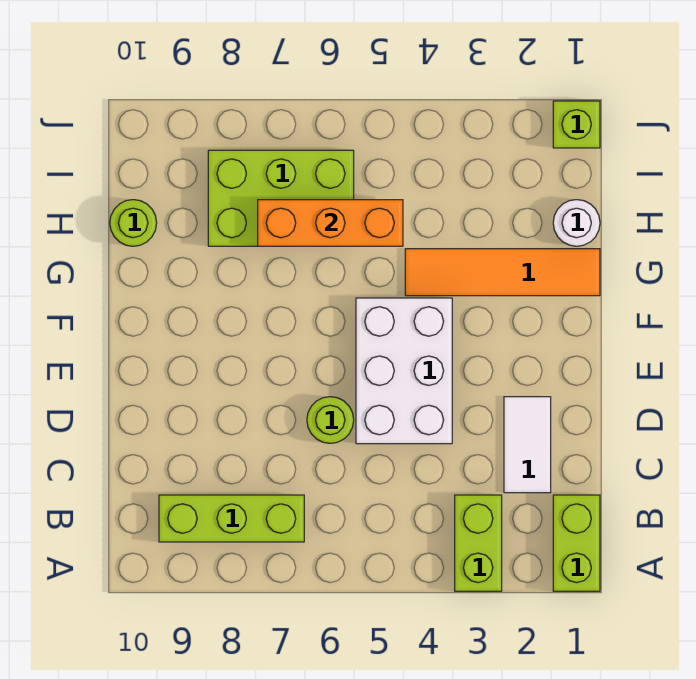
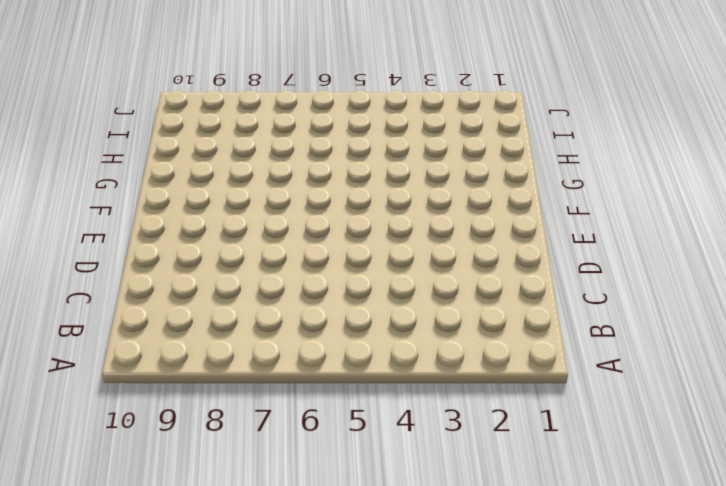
none -> lime 1x2 brick [553,495,600,591]
none -> lime 1x2 brick [455,495,502,591]
none -> lime 1x3 brick [159,495,304,542]

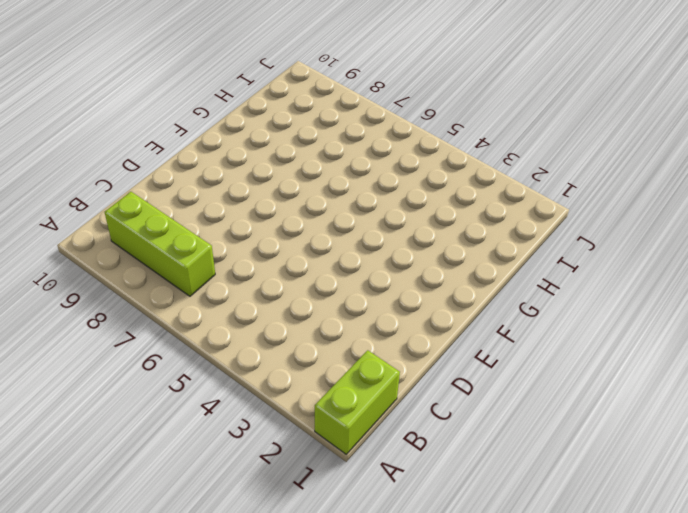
none -> lime 1x2 brick [455,495,502,591]
none -> white 1x2 tile [504,397,551,493]
none -> white 2x3 brick [356,298,452,444]

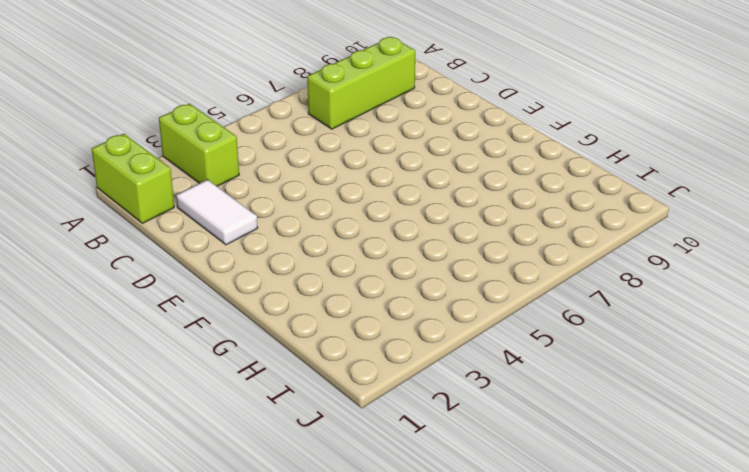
none -> white 2x3 brick [356,298,452,444]
none -> lime 1x1 round brick [307,397,354,443]
none -> orange 1x4 tile [405,249,600,296]

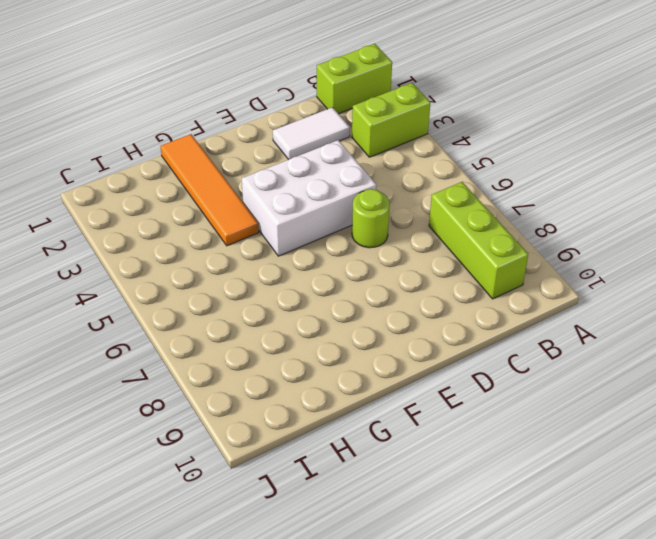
none -> white 1x1 round brick [553,200,600,246]
none -> lime 2x3 brick [208,150,354,246]
none -> lime 1x1 round brick [110,200,157,246]

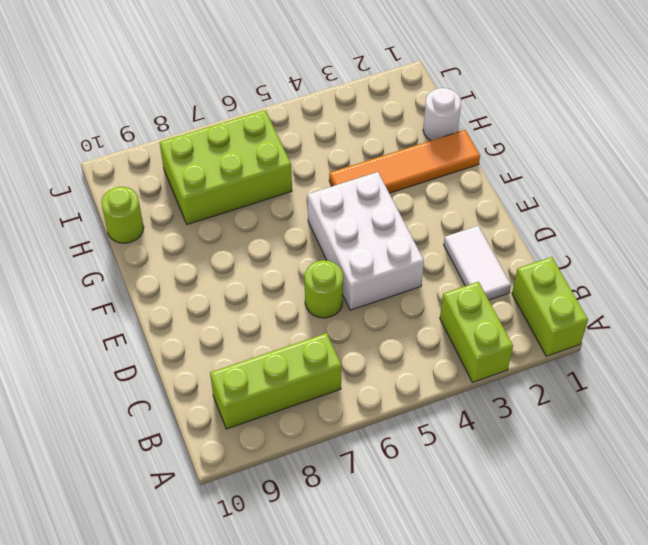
none -> lime 1x1 brick [553,101,600,148]
none -> orange 1x3 brick [258,200,403,246]

